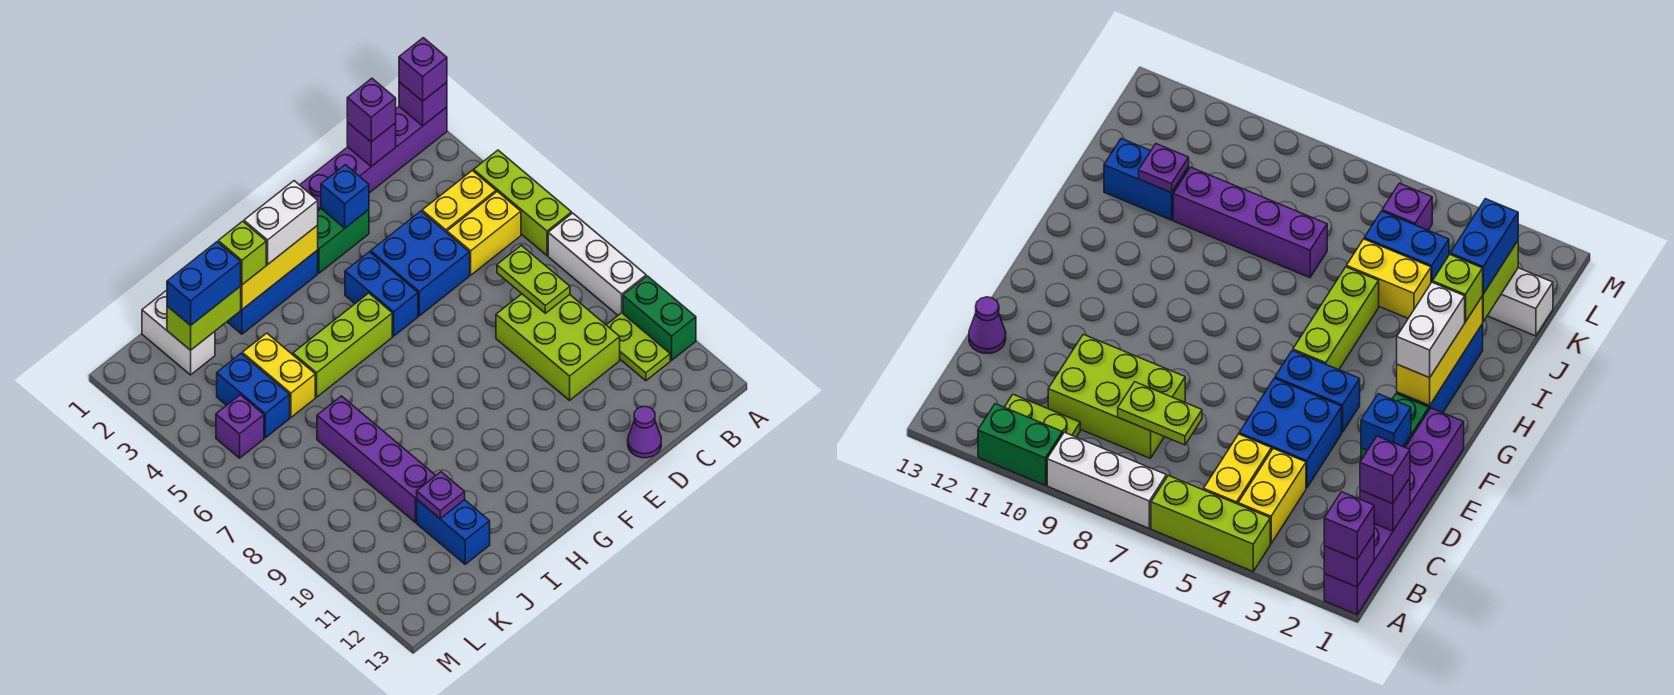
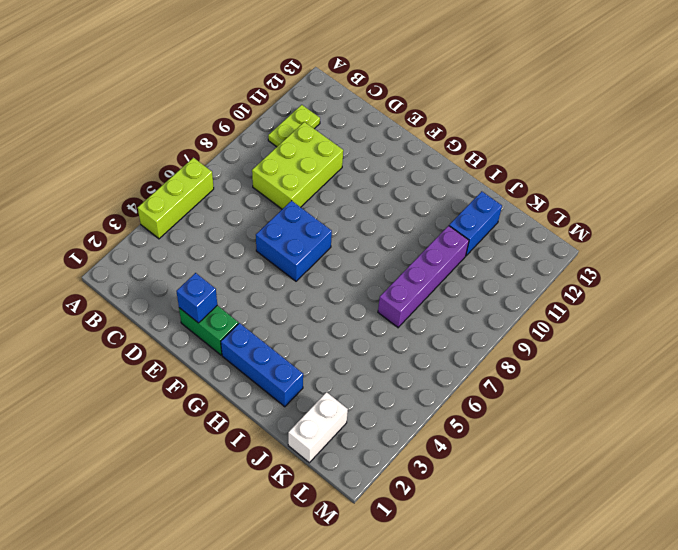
blue 2x2 brick [256,201,332,281] -> blue 2x2 brick moved to [371,211,470,316]
none -> purple 1x6 brick [300,107,447,211]
none -> white 1x3 brick [548,213,646,315]
none -> green 1x2 brick [623,276,696,360]
none -> yellow 1x2 brick [422,170,496,232]

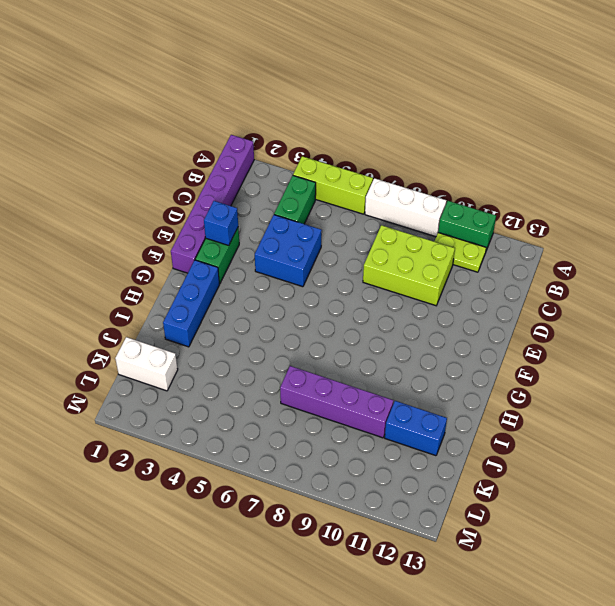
green 1x2 brick [274,176,316,224] -> yellow 1x2 brick [422,170,496,232]
none -> yellow 1x2 brick [447,191,521,275]
none -> purple 1x1 cone [628,407,661,458]
none -> blue 1x2 brick [345,252,418,336]
none -> lime 1x3 brick [293,293,392,397]

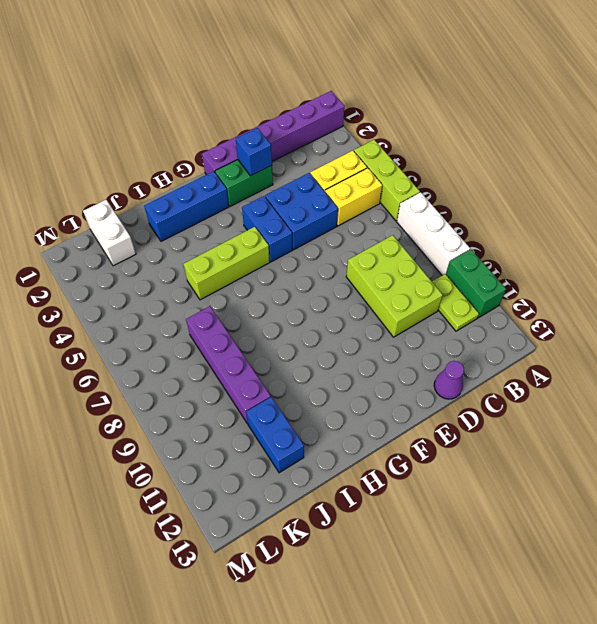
none -> yellow 1x2 brick [242,333,315,417]
none -> blue 1x2 brick [217,354,290,438]
none -> purple 1x1 brick [216,395,264,458]
none -> purple 1x1 brick [399,82,447,126]

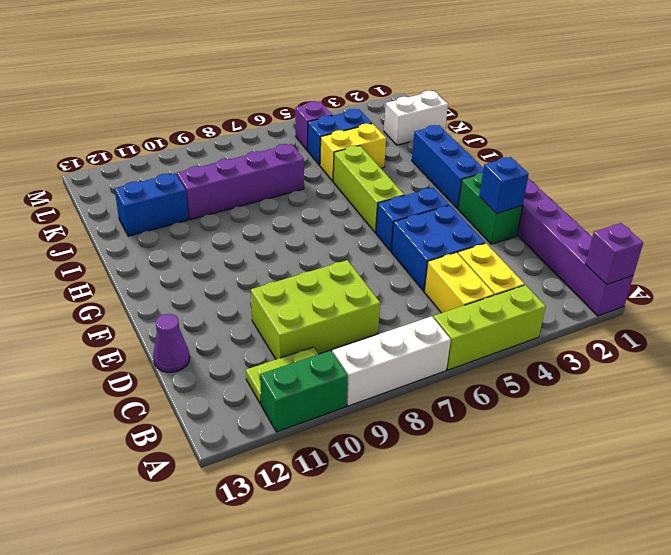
none -> purple 1x1 brick [347,123,396,167]
none -> lime 1x2 plate [497,245,570,313]
none -> yellow 1x3 brick [241,225,318,309]
none -> lime 1x2 brick [167,286,241,350]

